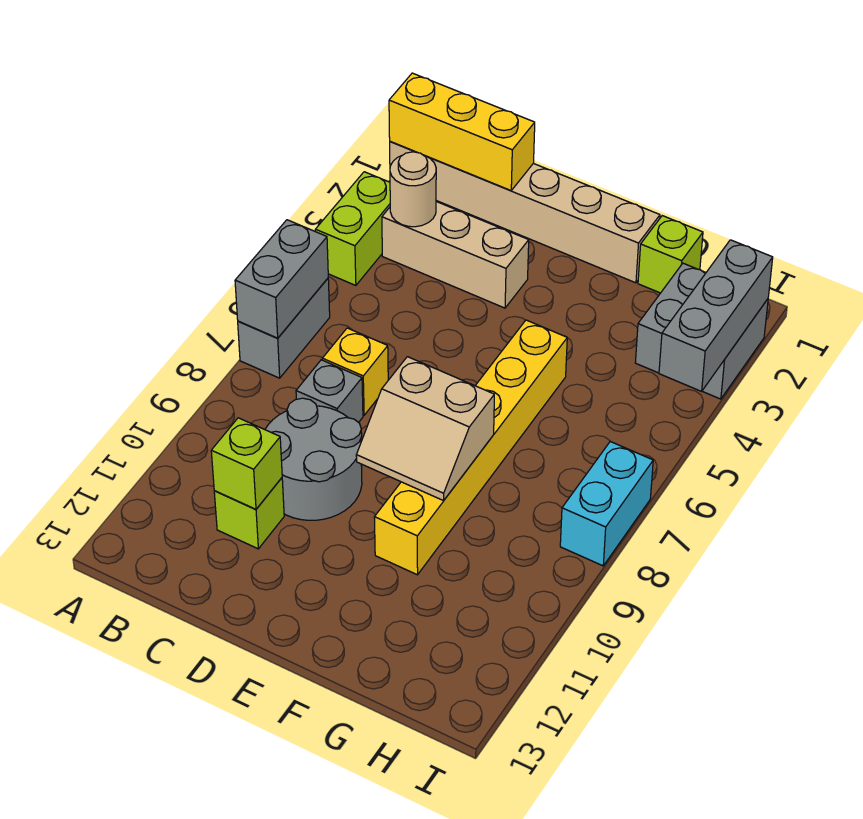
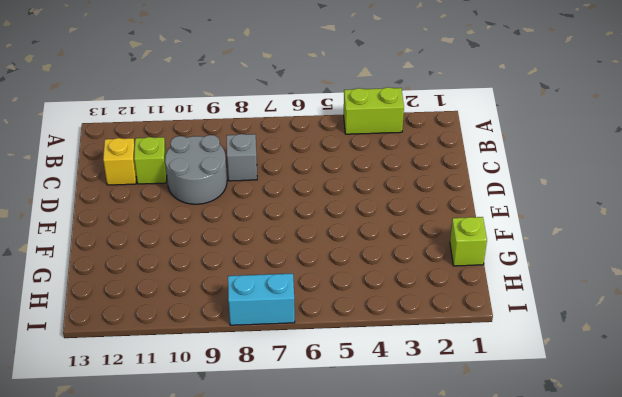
yellow 1x1 brick [103,138,136,185] -> yellow 1x1 brick moved to [322,328,388,415]
none -> tan 1x6 brick [390,141,660,283]
none -> grey 1x2 brick [238,279,330,378]
none -> tan 1x3 brick [382,202,529,308]

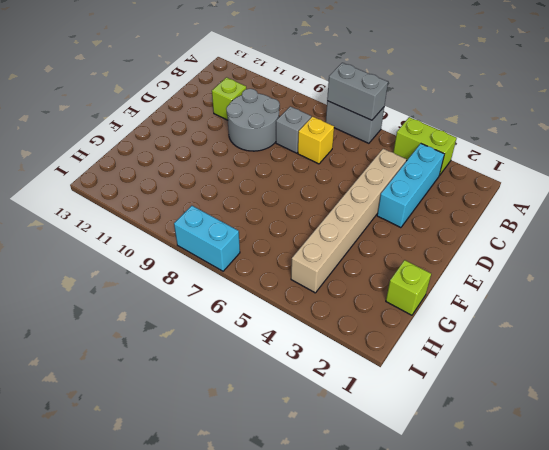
cyan 1x3 brick [377,144,444,228] -> tan 1x3 brick [382,202,529,308]
tan 1x6 brick [291,149,406,293] -> tan 1x6 brick moved to [390,141,660,283]
none -> yellow 1x6 brick [374,320,567,575]
none -> grey 2x2 brick [635,263,768,399]
none -> yellow 1x3 brick [389,73,535,190]

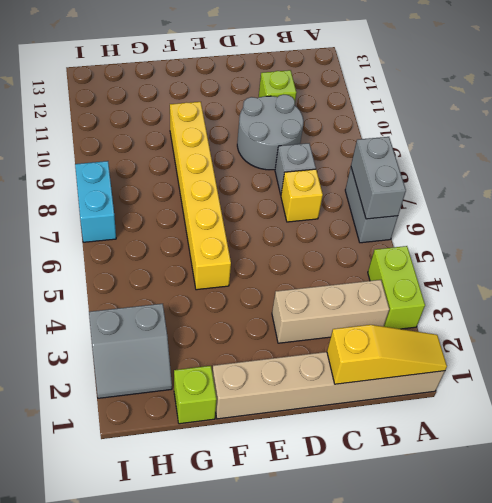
yellow 1x3 slope [327,325,447,384] -> yellow 1x3 brick [389,73,535,190]
grey 2x2 slope [89,304,172,398] -> grey 2x2 brick [635,263,768,399]
none -> tan 1x1 round brick [390,152,436,227]
none -> lime 1x1 brick [211,418,282,509]
none -> tan 2x2 slope [356,357,494,501]

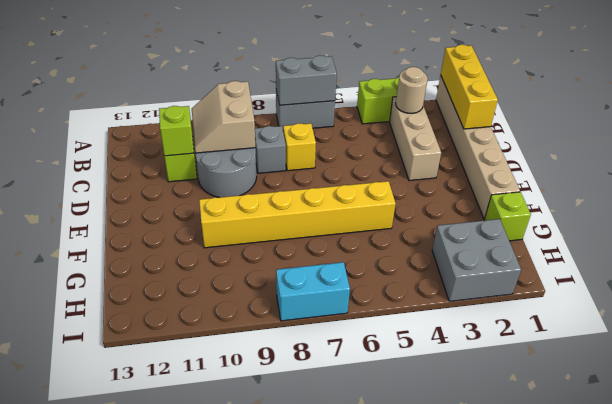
tan 2x2 slope [192,81,255,153] -> tan 2x2 slope moved to [356,357,494,501]
none -> grey 1x3 brick [659,240,773,391]

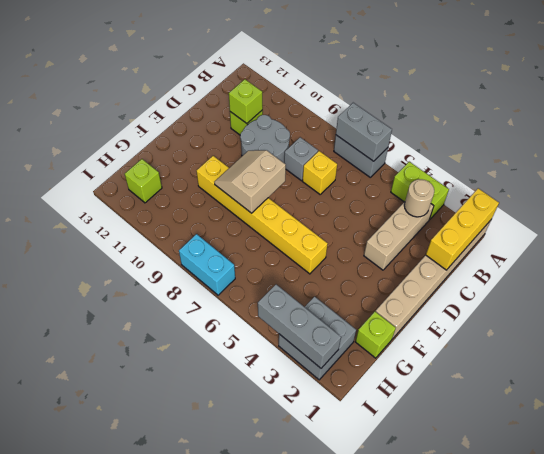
lime 1x1 brick [125,159,162,203] -> none

